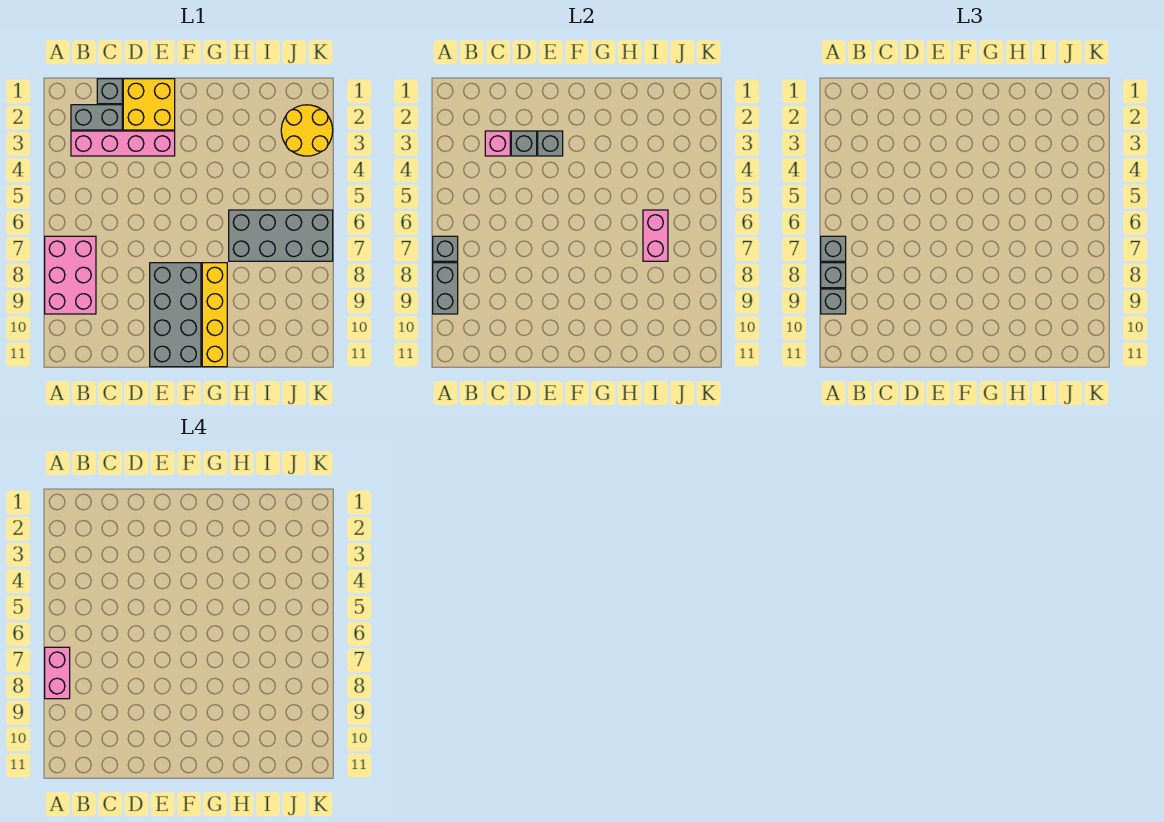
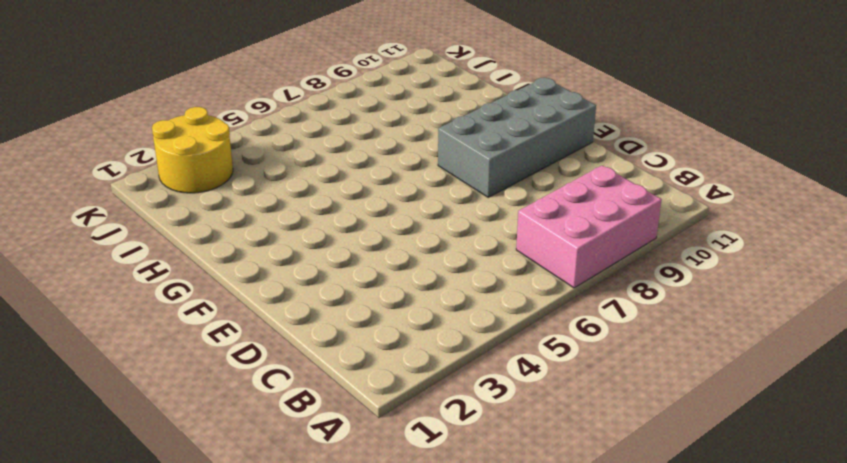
none -> grey 1x2 brick [71,105,122,130]
none -> pink 1x4 brick [71,131,175,156]
none -> grey 1x1 brick [97,79,122,104]

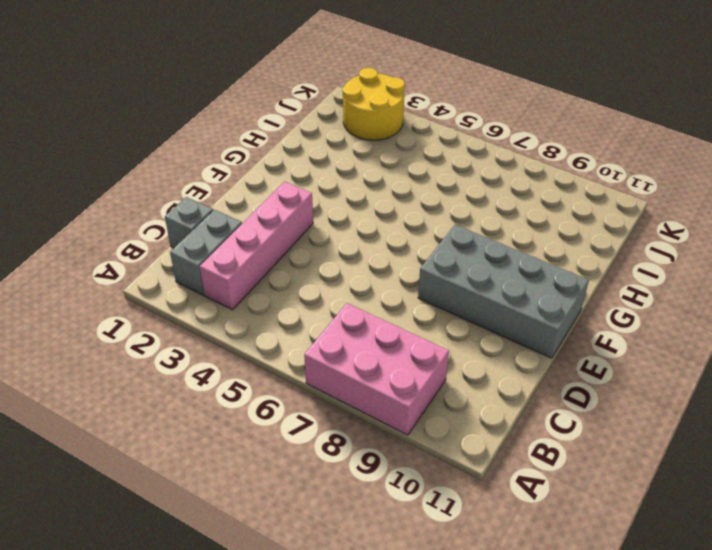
none -> yellow 2x2 brick [123,79,175,130]
none -> yellow 1x4 brick [202,263,227,367]
none -> grey 2x4 brick [229,210,333,261]

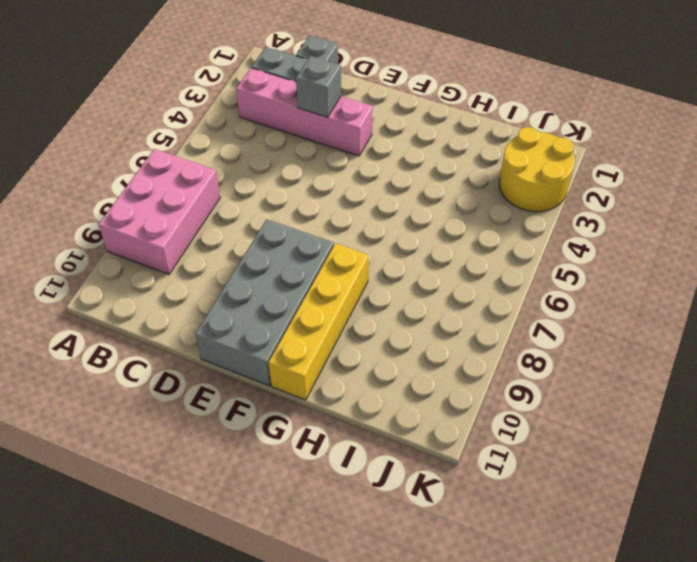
none -> yellow 2x2 brick [123,79,175,130]
none -> grey 2x4 brick [229,210,333,261]
none -> grey 1x1 brick [433,236,458,261]

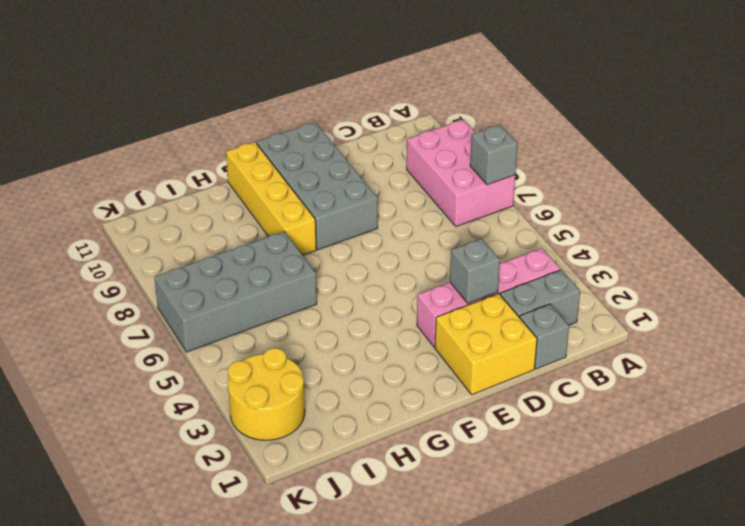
none -> grey 1x2 brick [433,263,458,314]
none -> pink 1x1 brick [485,131,510,156]
none -> grey 1x1 brick [538,131,563,156]

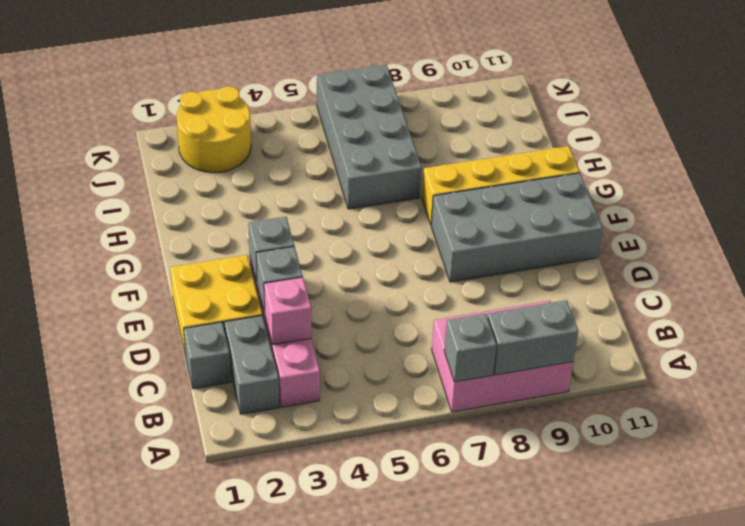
none -> pink 1x2 brick [643,210,668,261]
none -> grey 1x1 brick [821,236,846,261]
none -> grey 1x1 brick [821,263,846,288]

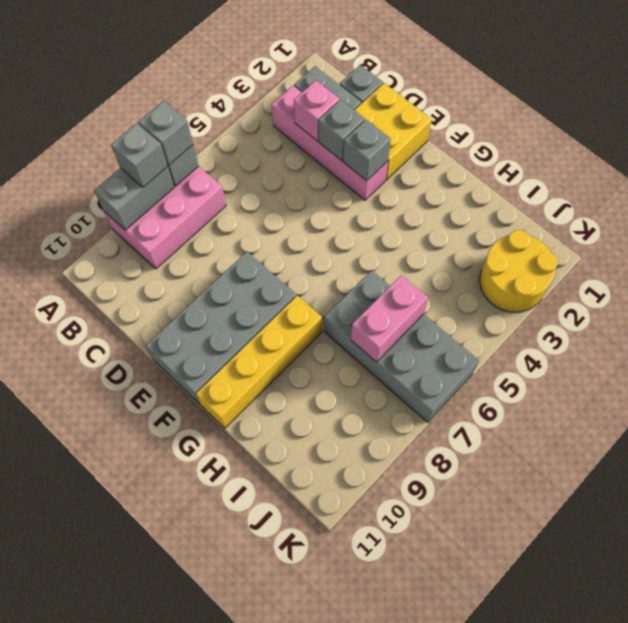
none -> grey 1x1 brick [821,289,846,314]
none -> pink 1x2 brick [45,647,70,699]

